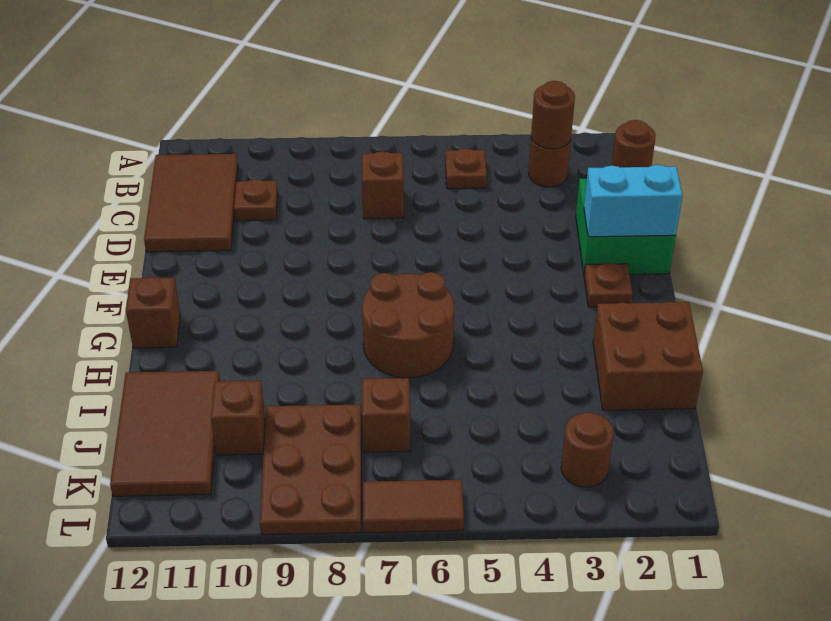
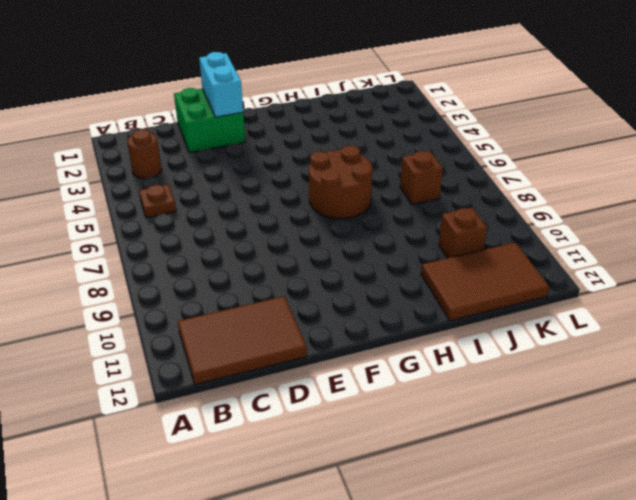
none -> brown 1x1 round brick [612,120,656,167]
none -> brown 1x1 brick [362,151,404,219]
none -> brown 1x1 plate [234,179,278,221]

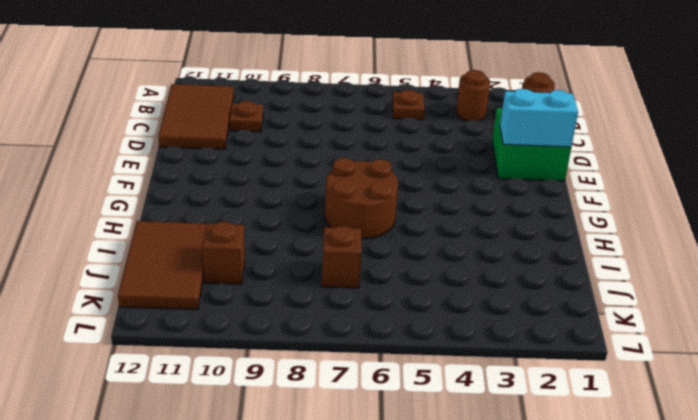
none -> brown 1x1 brick [362,151,404,219]
none -> brown 1x1 plate [584,263,633,307]
none -> brown 1x1 brick [126,277,180,348]

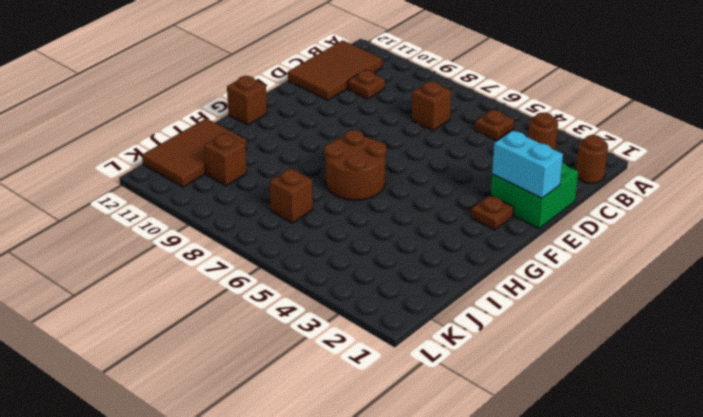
none -> brown 2x2 brick [593,302,703,410]
none -> brown 2x3 plate [260,405,361,535]
none -> brown 1x1 round brick [561,413,613,487]

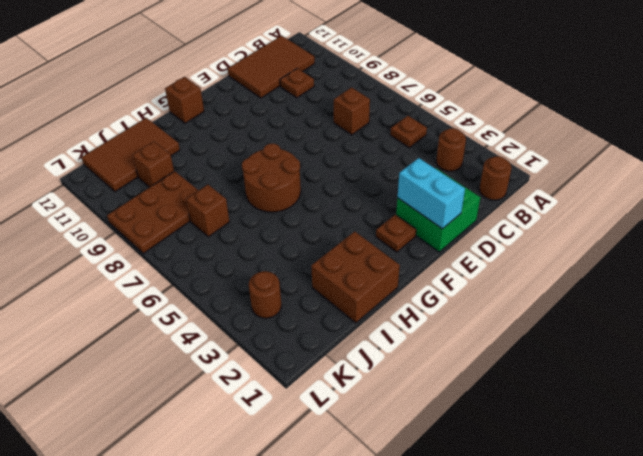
none -> brown 1x2 tile [363,480,464,533]
none -> brown 1x1 round brick [531,81,575,149]

